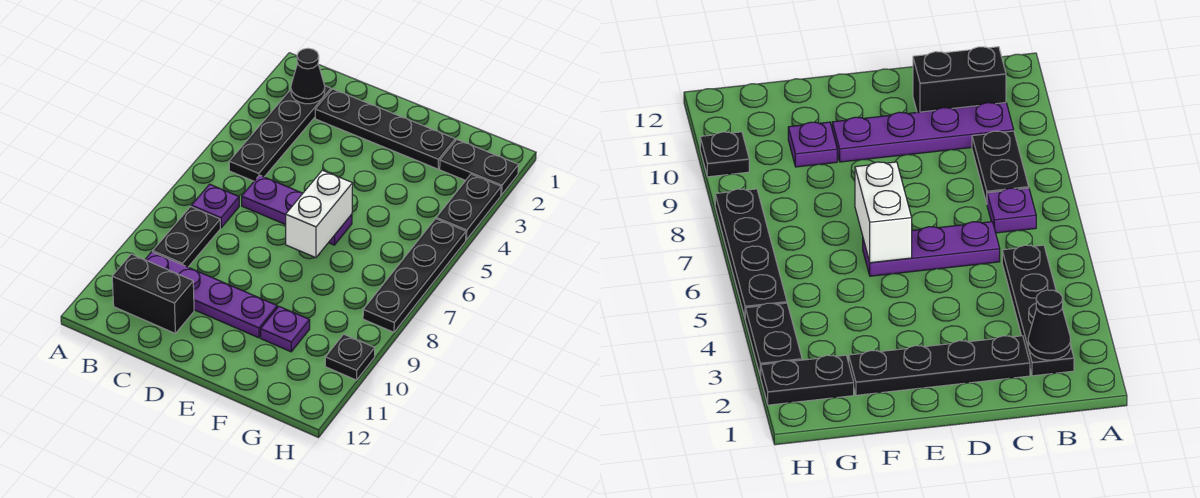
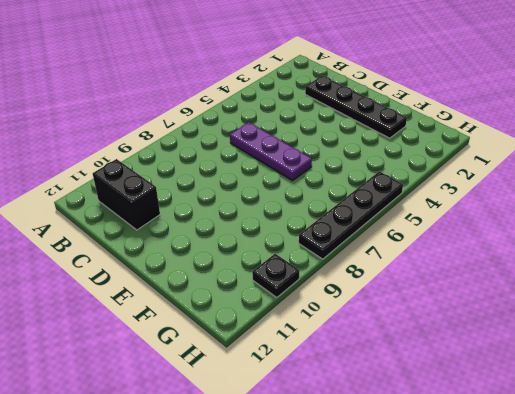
none -> black 1x4 plate [229,86,331,181]
none -> purple 1x1 plate [191,184,239,228]
none -> black 1x2 plate [153,207,220,267]

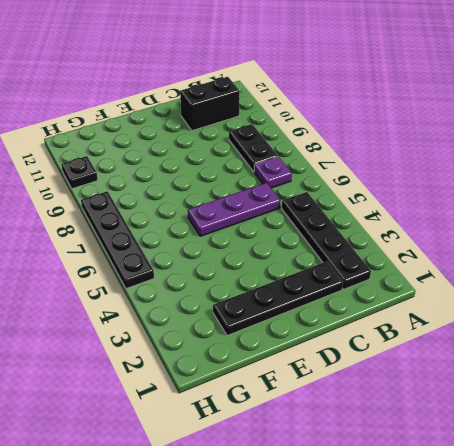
none -> purple 1x4 plate [145,252,277,338]
none -> purple 1x1 plate [261,307,310,352]
none -> black 1x2 plate [440,140,518,195]

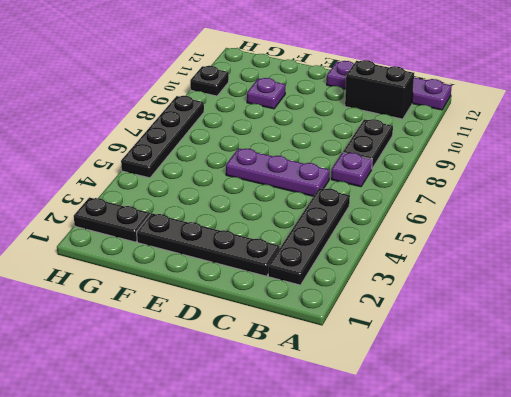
purple 1x4 plate [327,61,452,110] -> purple 1x4 plate moved to [145,252,277,338]
none -> black 1x2 plate [436,174,501,240]
none -> black 1x1 cone [291,48,325,104]
none -> white 1x2 brick [286,170,353,258]

